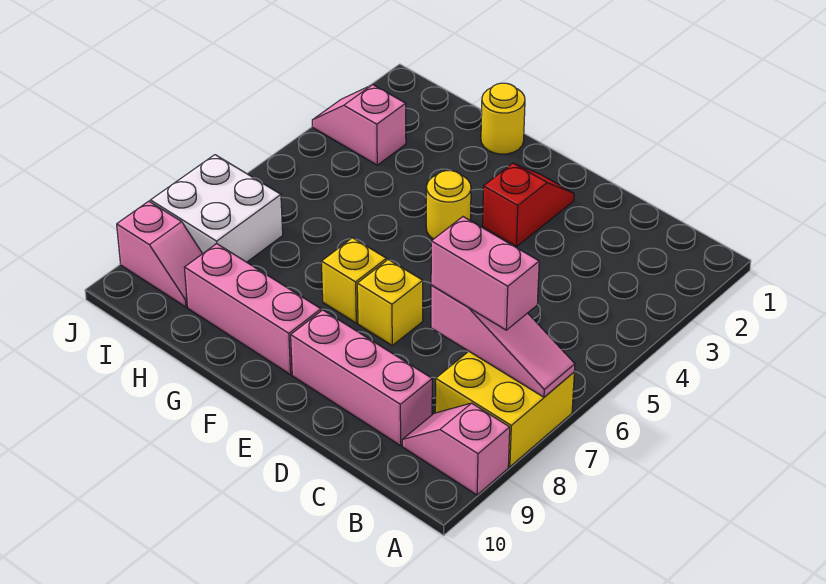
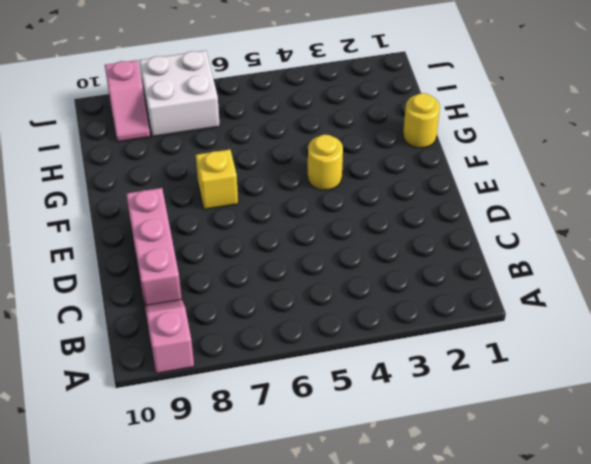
none -> yellow 2x2 brick [435,352,574,467]
none -> red 1x2 slope [483,163,574,246]
none -> yellow 1x1 brick [357,259,423,345]

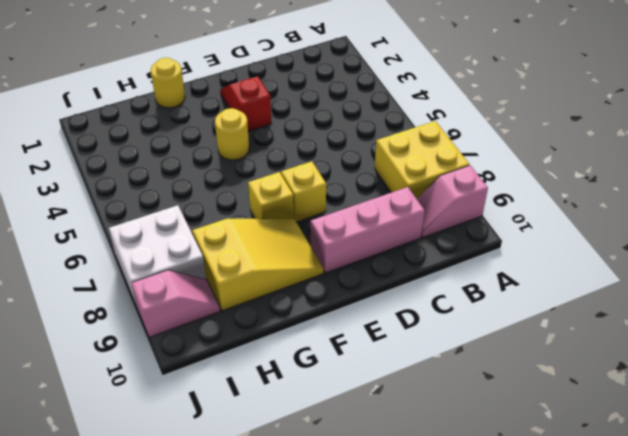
yellow 2x3 slope [192,219,324,311] -> pink 1x3 brick [184,244,321,375]
none -> pink 1x2 slope [312,85,406,165]
none -> pink 1x3 slope [431,285,575,397]
none -> pink 1x2 brick [431,217,539,330]

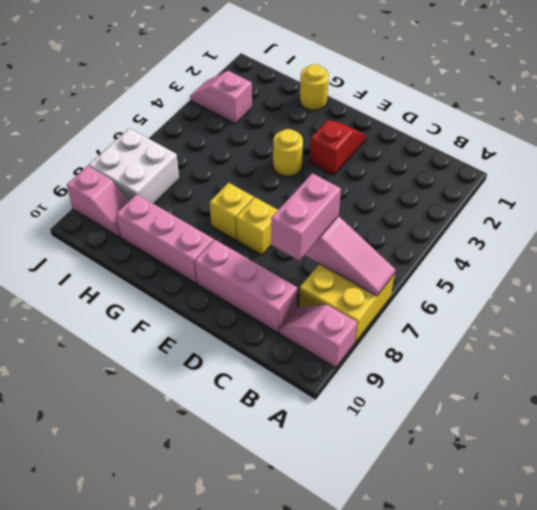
pink 1x2 brick [271,173,341,260] -> pink 1x2 brick turned to [431,217,539,330]

